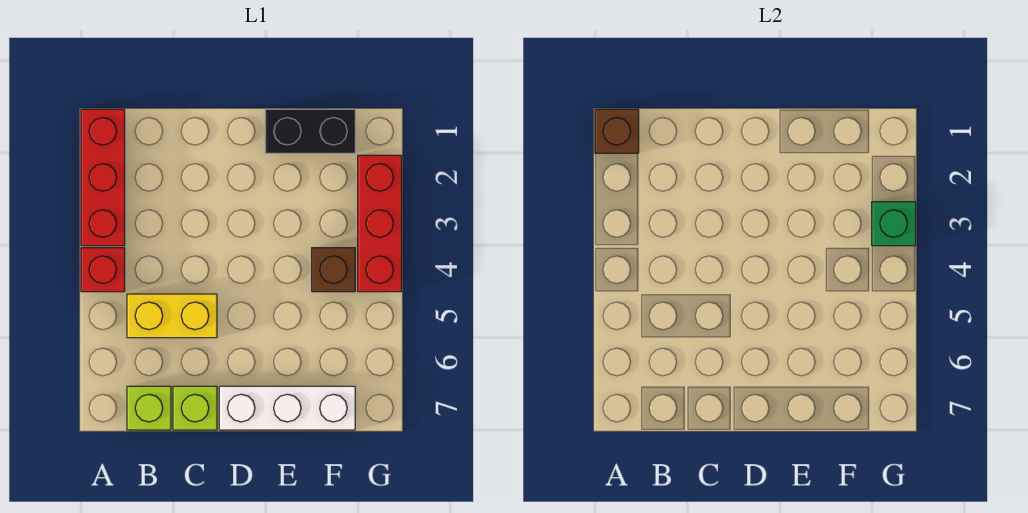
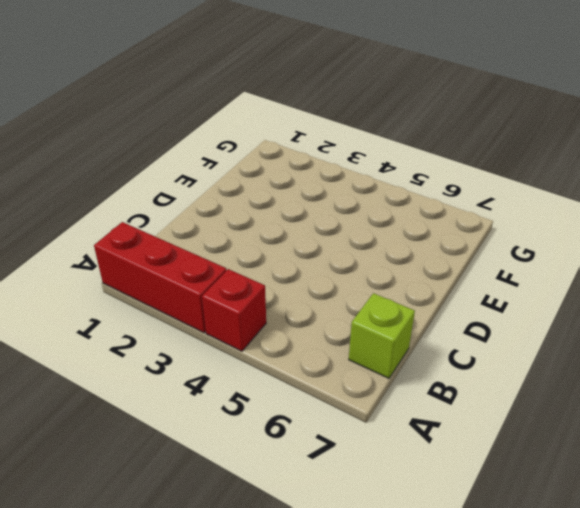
none -> yellow 1x2 brick [127,294,217,338]
none -> lime 1x1 brick [173,386,217,430]

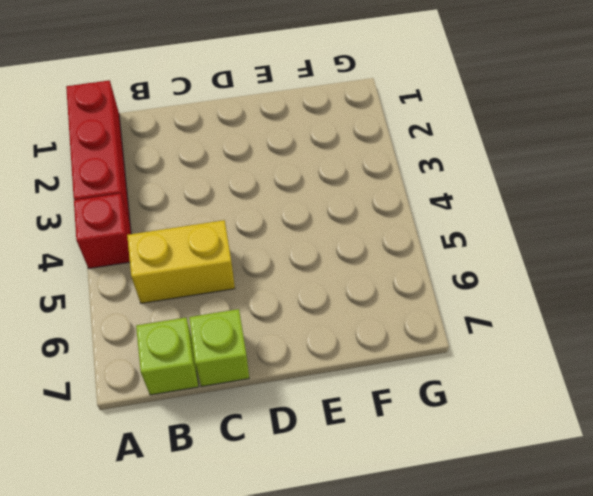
none -> white 1x3 brick [219,386,355,430]
none -> black 1x2 brick [265,109,355,153]

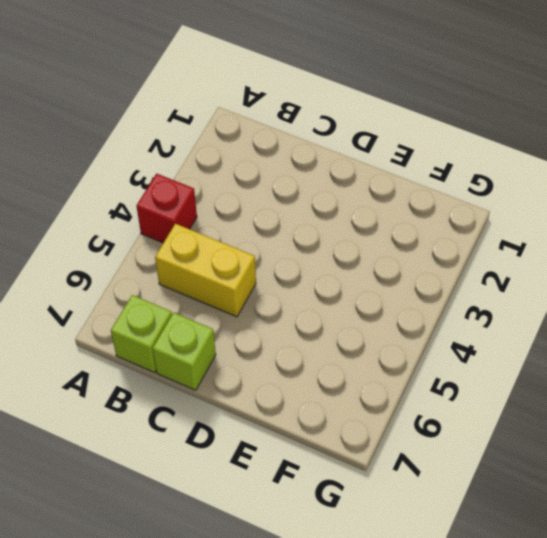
none -> red 1x3 brick [81,109,125,246]
none -> white 1x3 brick [219,386,355,430]

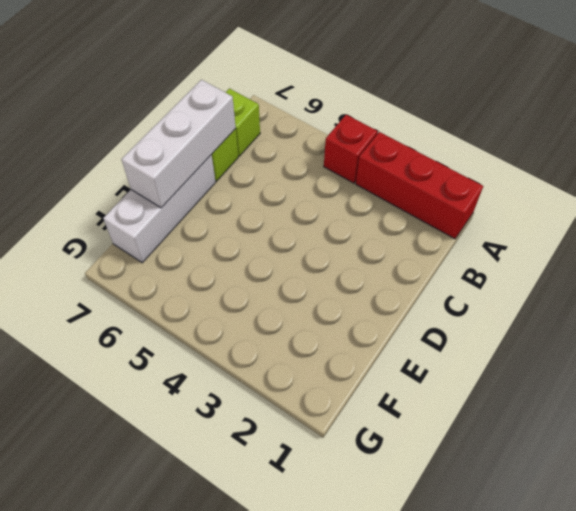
white 1x3 brick [122,80,236,208] -> none
none -> yellow 1x2 brick [127,294,217,338]
none -> black 1x2 brick [265,109,355,153]

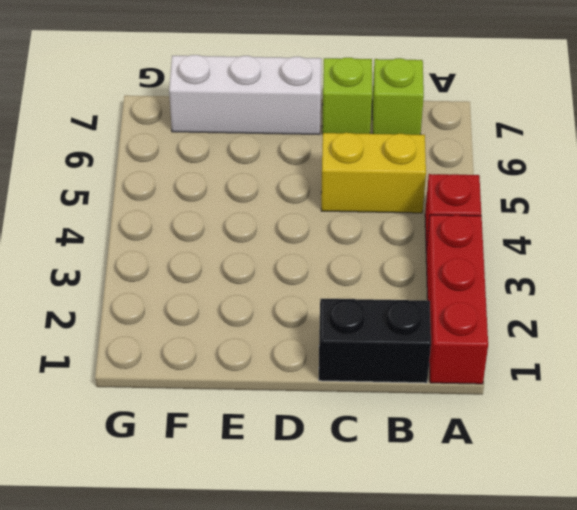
black 1x2 brick [319,299,431,383] -> black 1x2 brick moved to [265,109,355,153]
none -> brown 1x1 brick [312,248,355,292]
none -> red 1x3 brick [358,155,402,292]

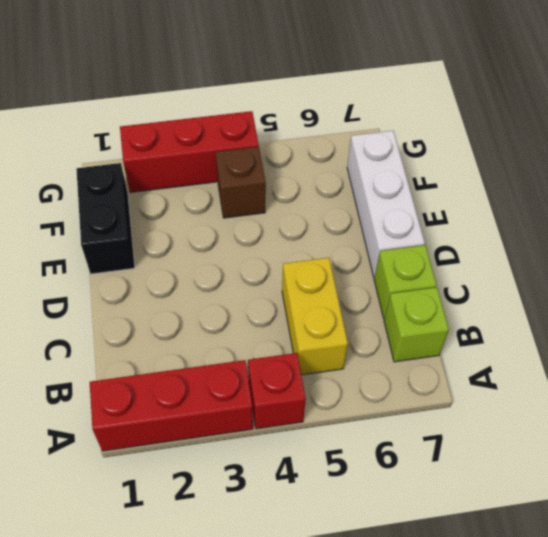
none -> brown 1x1 brick [595,109,639,153]
none -> green 1x1 brick [872,202,916,246]

